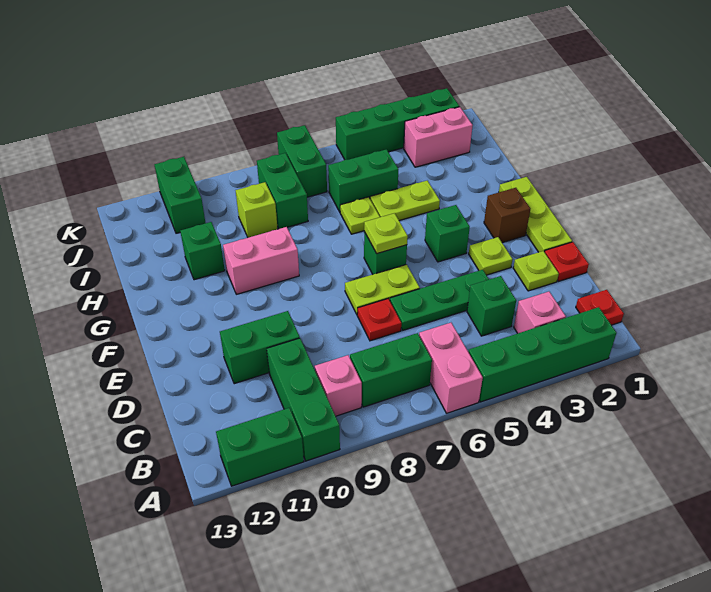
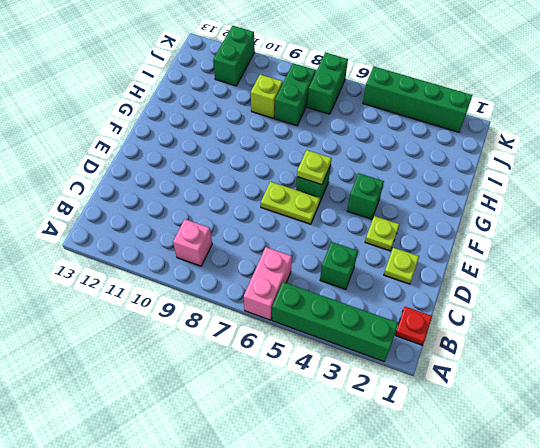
none -> green 1x3 brick [267,338,340,461]
none -> green 1x2 brick [216,408,304,486]
none -> pink 1x1 brick [514,292,566,333]
none -> green 1x2 brick [350,333,432,407]

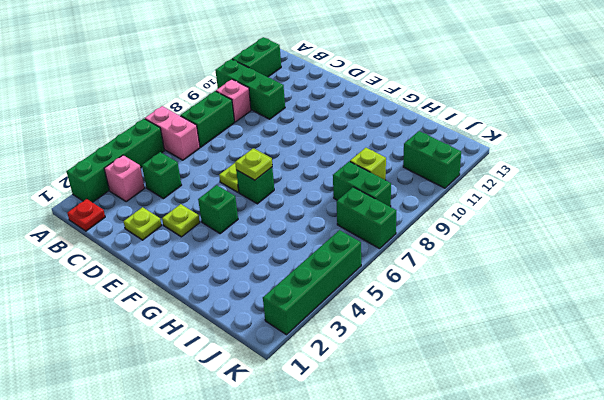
none -> red 1x1 plate [545,242,589,281]
none -> green 1x3 plate [390,270,489,330]
none -> red 1x1 plate [357,299,401,341]
none -> green 1x2 brick [220,311,300,384]

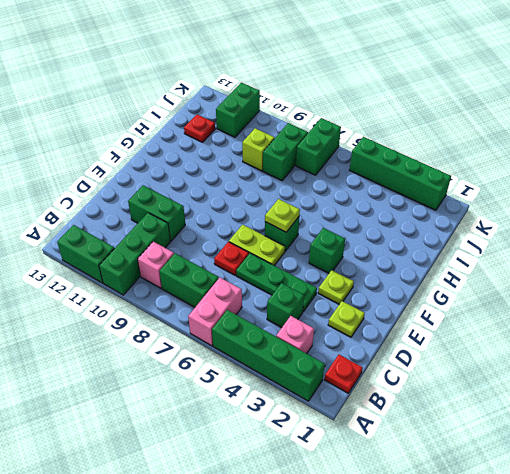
red 1x1 plate [184,115,215,142] -> red 1x1 plate moved to [545,242,589,281]
none -> lime 1x3 plate [499,177,572,252]
none -> brown 1x1 brick [484,188,530,243]
none -> pink 1x2 brick [223,227,299,294]
none -> lime 1x2 plate [370,181,440,221]

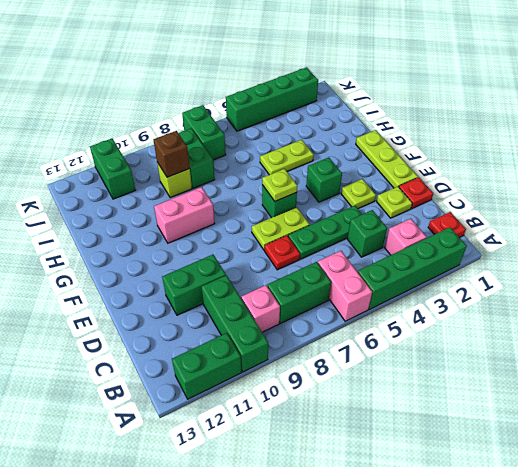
brown 1x1 brick [153,131,190,177] -> brown 1x1 brick moved to [484,188,530,243]
none -> lime 1x1 plate [340,197,380,234]
none -> green 1x1 brick [180,222,225,280]
none -> green 1x2 brick [328,149,398,212]
none -> pink 1x2 brick [404,107,473,167]

